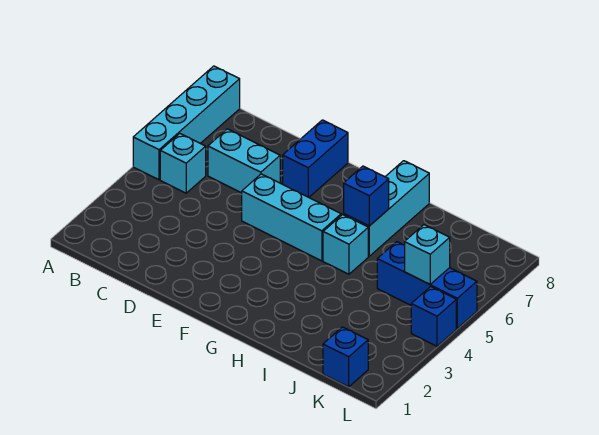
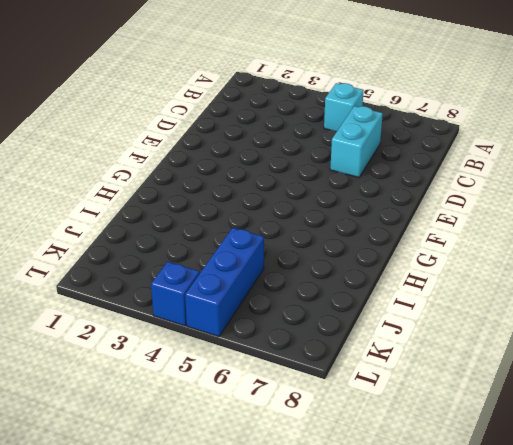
none -> cyan 1x4 brick [133,66,240,180]
none -> cyan 1x3 brick [242,174,341,261]
none -> blue 1x2 brick [283,120,348,197]

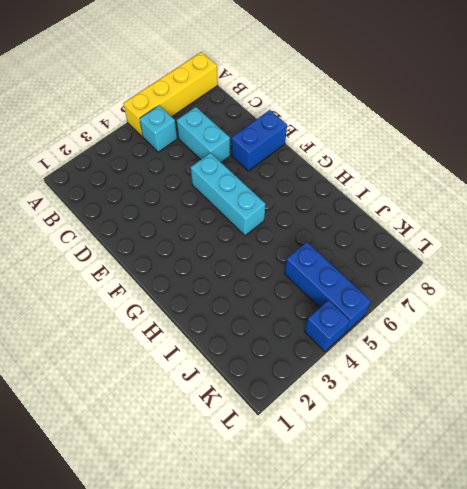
yellow 1x4 brick [123,52,218,137] -> cyan 1x4 brick [133,66,240,180]
none -> cyan 1x1 brick [323,215,368,274]
none -> cyan 1x3 brick [344,161,429,256]
none -> blue 1x1 brick [323,327,368,387]

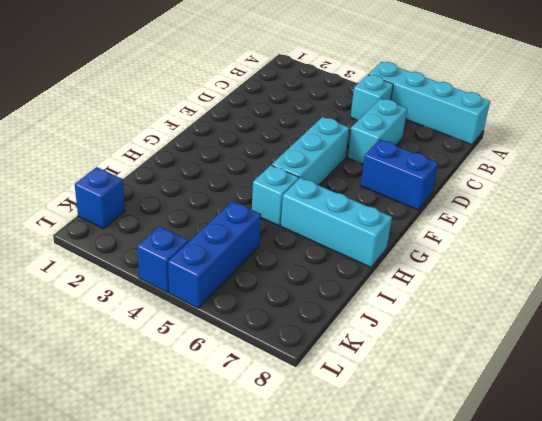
none -> blue 1x1 brick [344,166,389,226]
none -> cyan 1x1 brick [405,225,450,284]

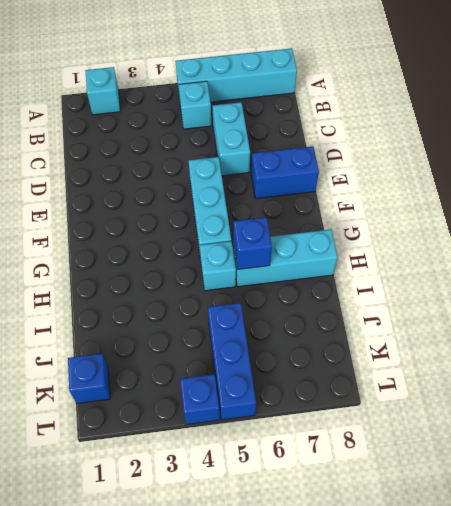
cyan 1x1 brick [85,67,120,115] -> cyan 1x1 brick moved to [405,225,450,284]

